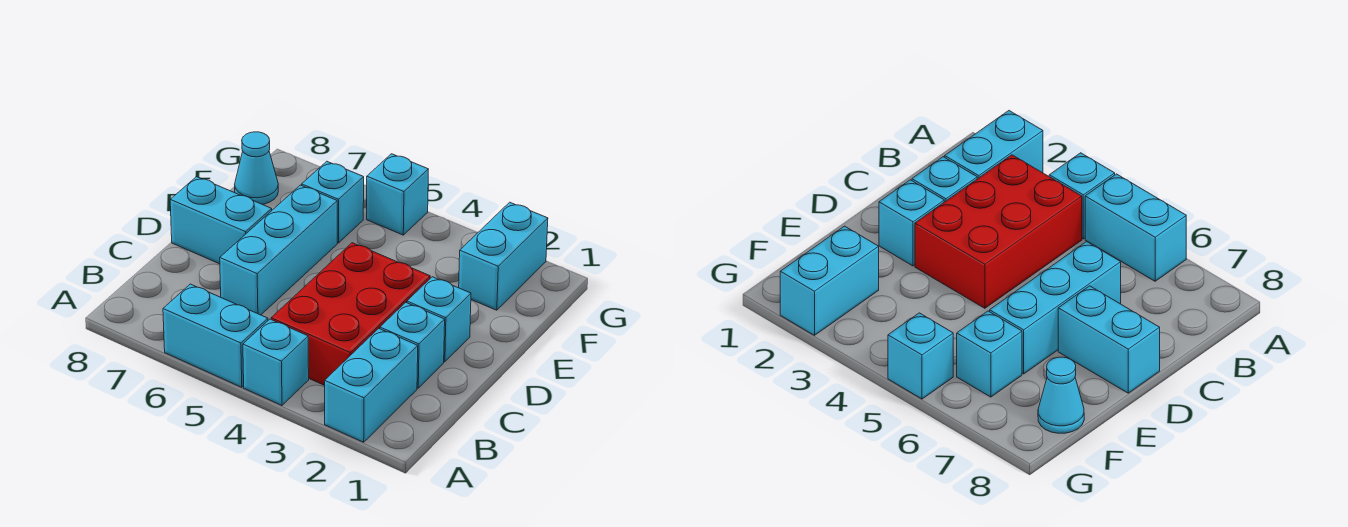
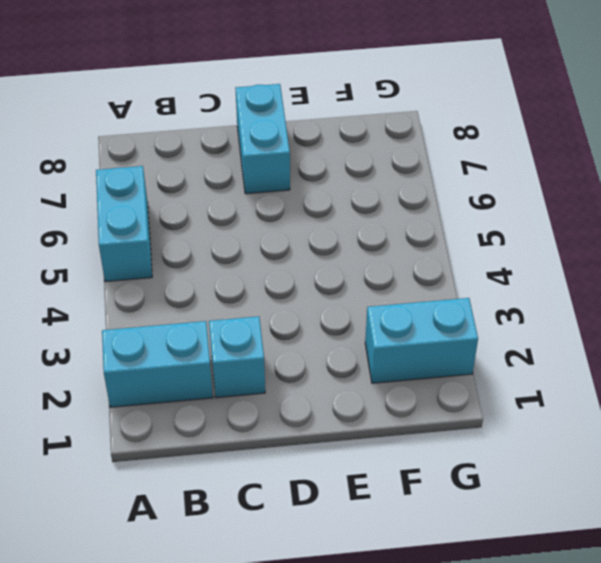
none -> cyan 1x1 brick [243,319,309,405]
none -> red 2x3 brick [271,243,430,385]
none -> cyan 1x3 brick [220,185,337,315]

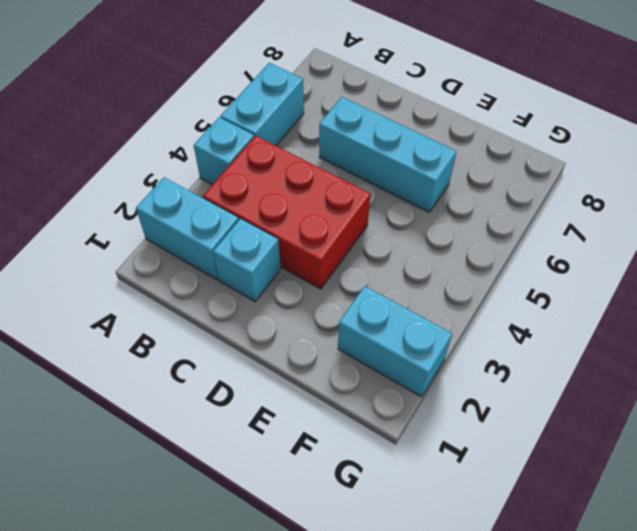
none -> cyan 1x1 brick [407,277,471,362]
none -> cyan 1x2 brick [170,177,272,264]
none -> cyan 1x1 brick [302,161,364,243]

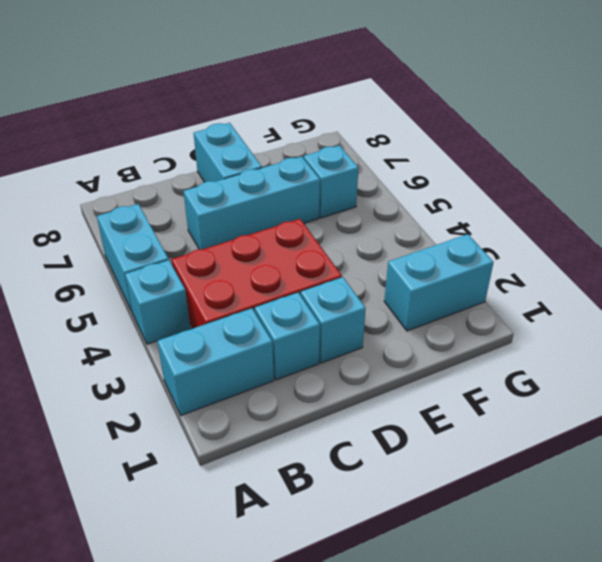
none -> cyan 1x1 cone [235,132,278,204]
none -> cyan 1x1 brick [366,154,428,235]

